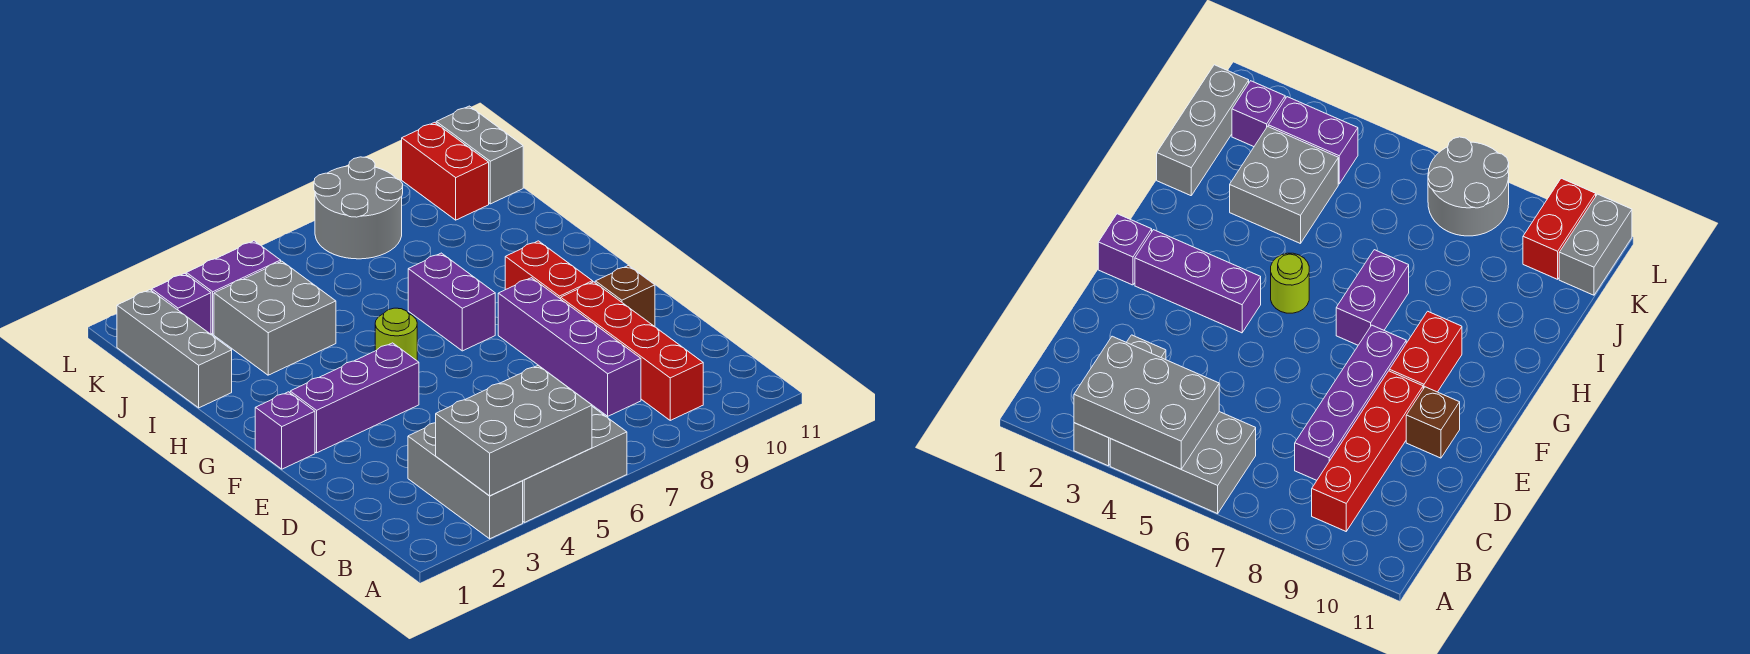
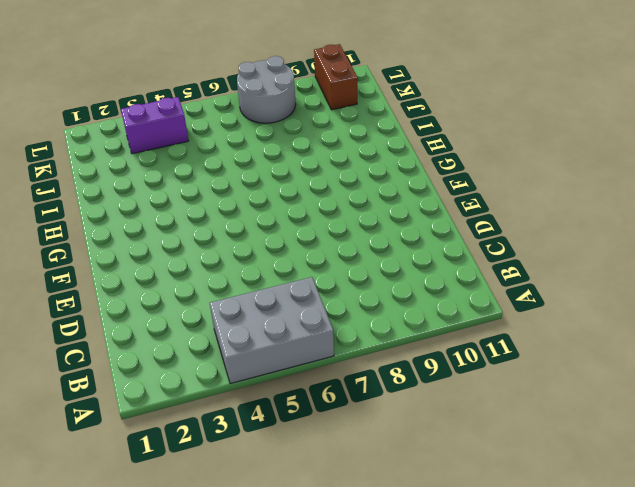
brown 1x2 brick [314,44,357,110] -> red 1x2 brick [402,122,489,220]
none -> grey 1x3 brick [408,423,523,539]
none -> red 1x4 brick [561,282,703,420]
none -> purple 1x4 brick [498,278,641,416]

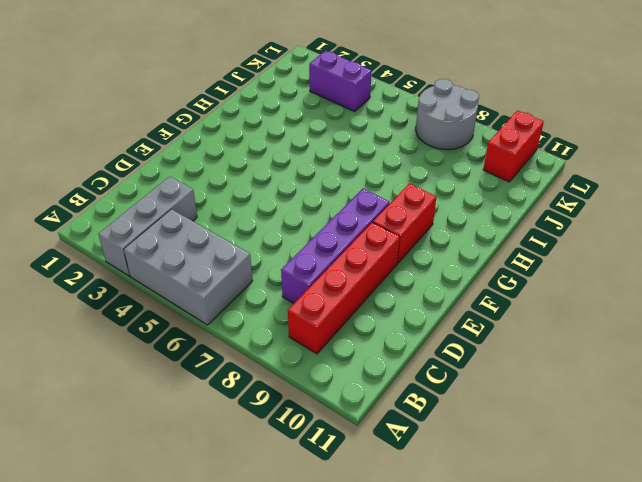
none -> brown 1x1 brick [595,265,655,327]
none -> purple 1x1 brick [255,392,315,469]
none -> purple 1x3 brick [290,343,419,453]

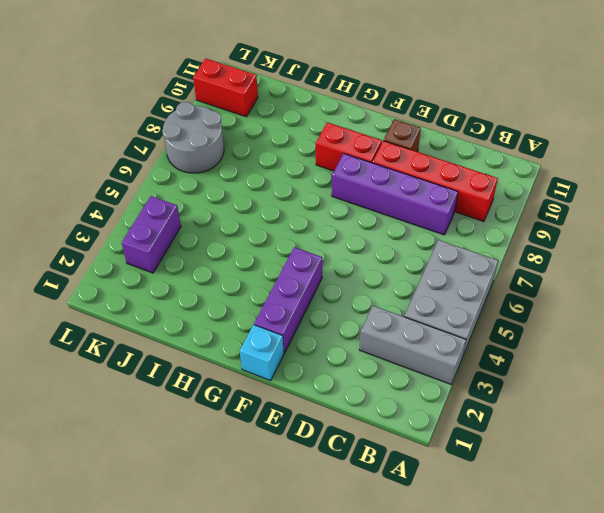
cyan 1x1 brick [240,325,284,381] -> purple 1x1 brick [255,392,315,469]
none -> lime 1x1 round brick [375,308,417,360]
none -> purple 1x2 brick [408,253,495,351]
none -> grey 1x3 brick [117,290,232,408]

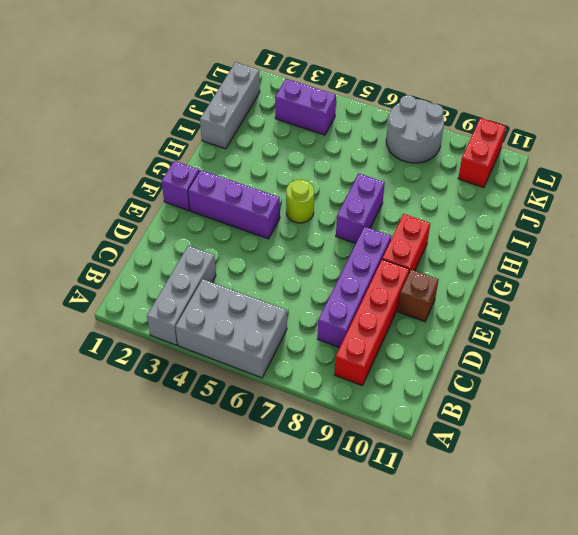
none -> grey 2x2 brick [214,261,336,375]
none -> purple 1x1 brick [152,273,211,334]
none -> grey 1x2 brick [436,106,523,204]

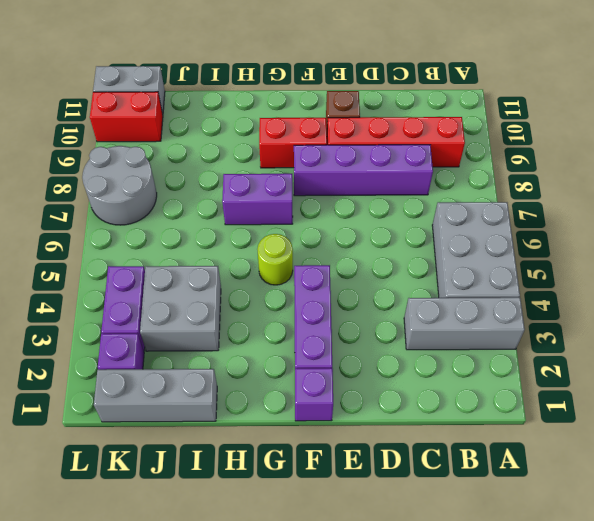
none -> grey 2x3 brick [436,366,592,496]

